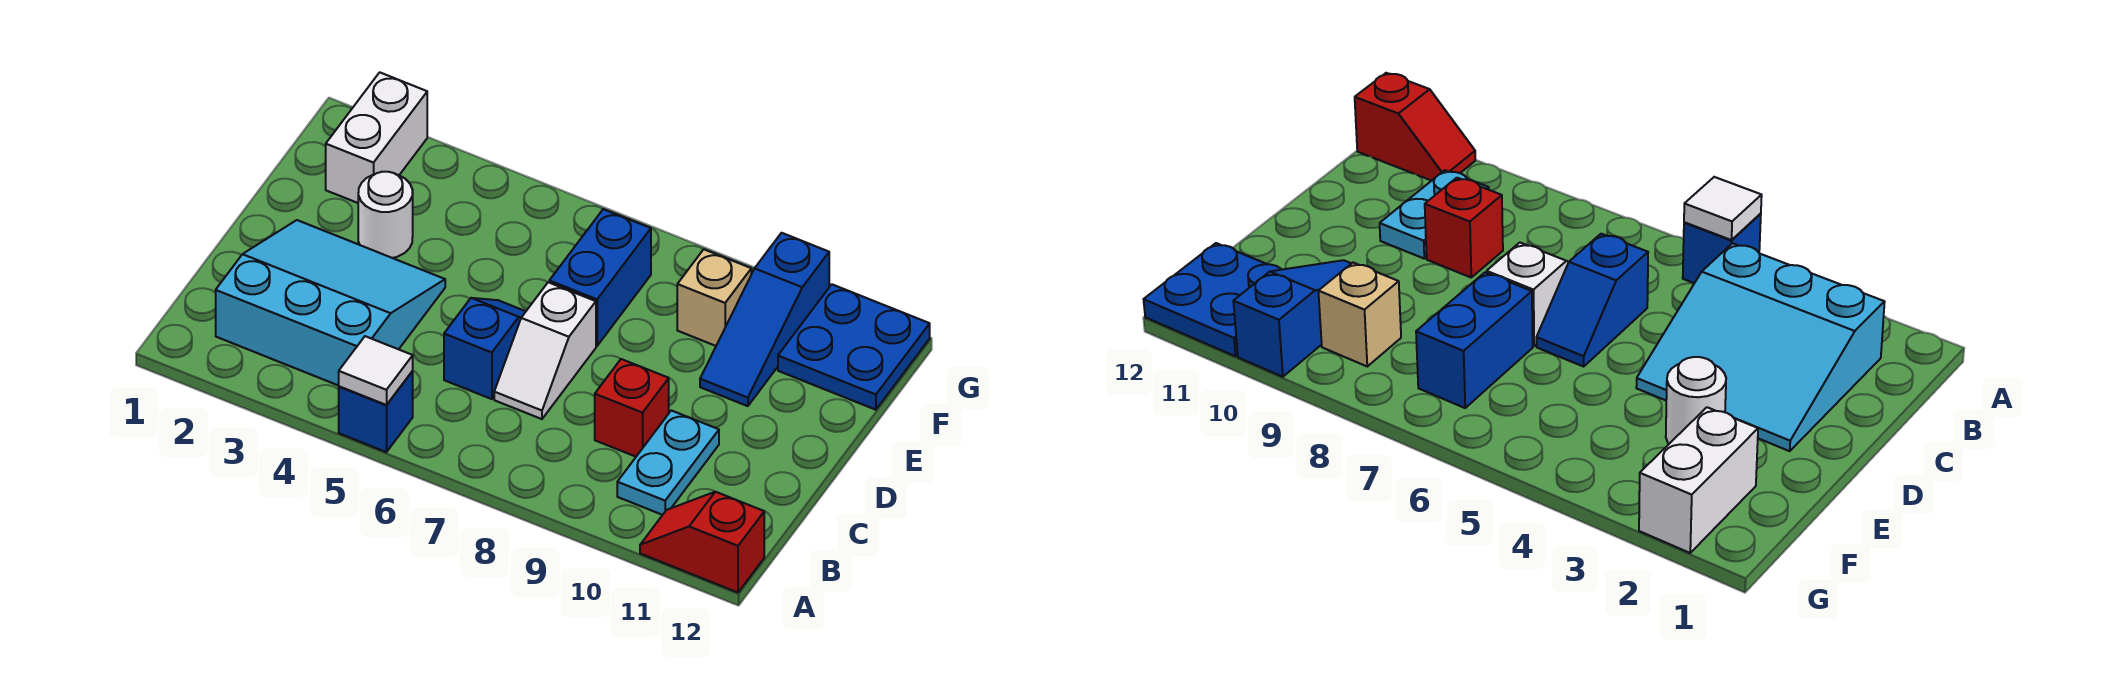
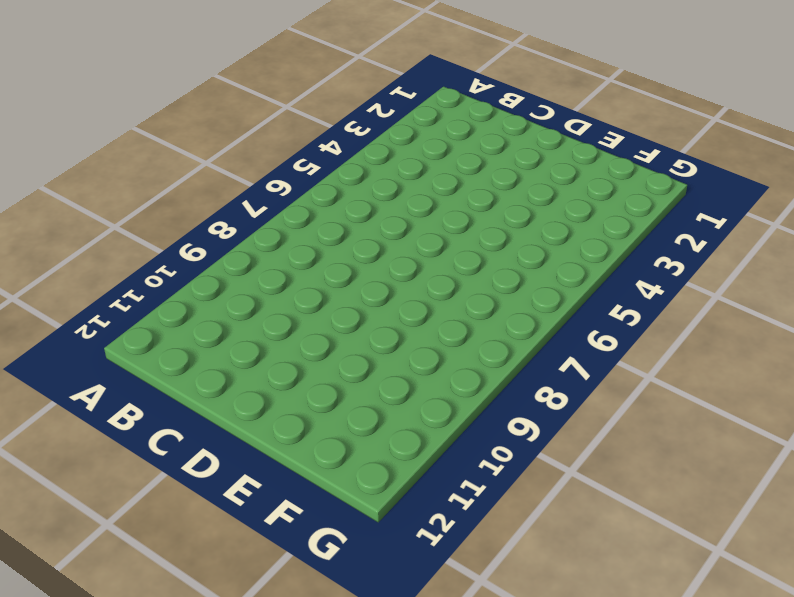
none -> blue 1x1 brick [339,371,413,452]
none -> red 1x2 slope [640,492,764,592]
none -> cyan 3x3 slope [216,220,445,386]

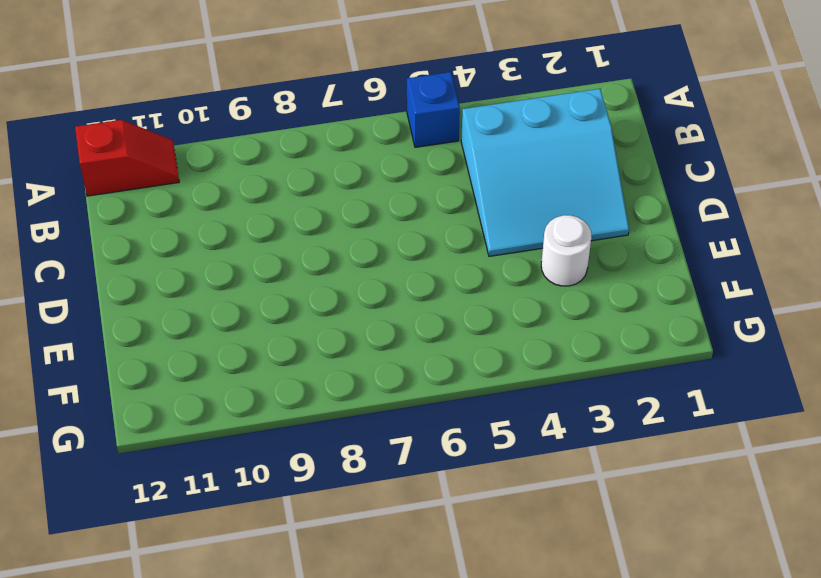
none -> cyan 1x2 plate [617,410,719,515]
none -> blue 1x2 slope [444,298,526,399]
none -> white 1x2 slope [494,282,596,419]

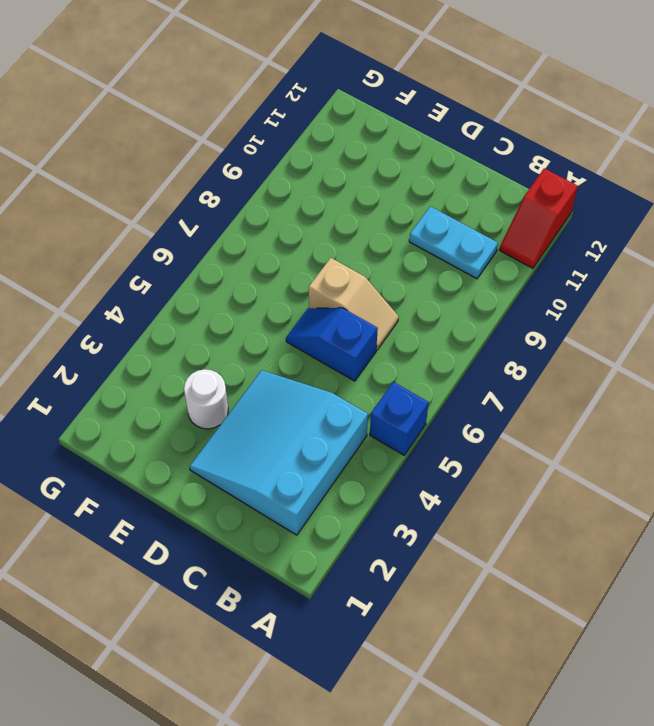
tan 1x2 slope [309,258,399,350] -> white 1x2 slope [494,282,596,419]
none -> red 1x1 brick [595,359,669,457]
none -> blue 1x2 brick [549,209,651,346]
none -> blue 1x3 slope [700,233,829,406]

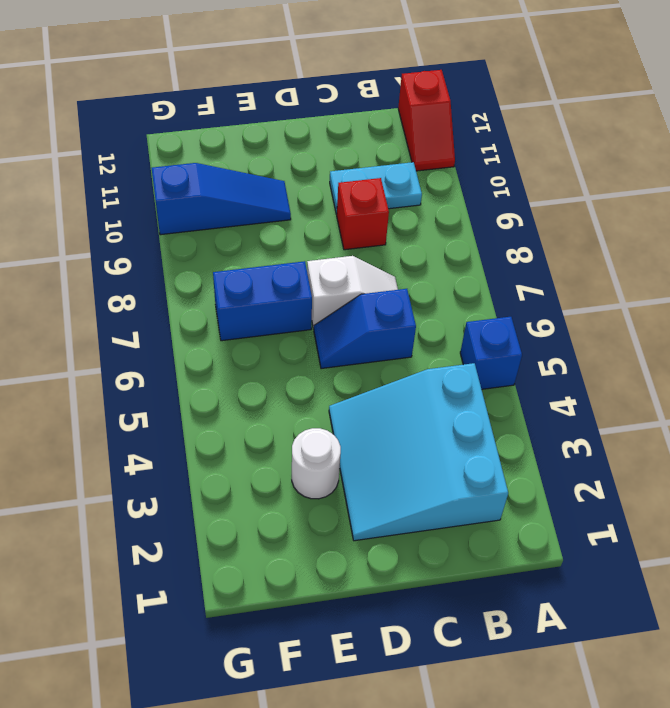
none -> white 1x2 brick [326,72,427,203]
none -> tan 1x1 brick [677,249,751,346]
none -> blue 2x2 plate [778,284,930,410]

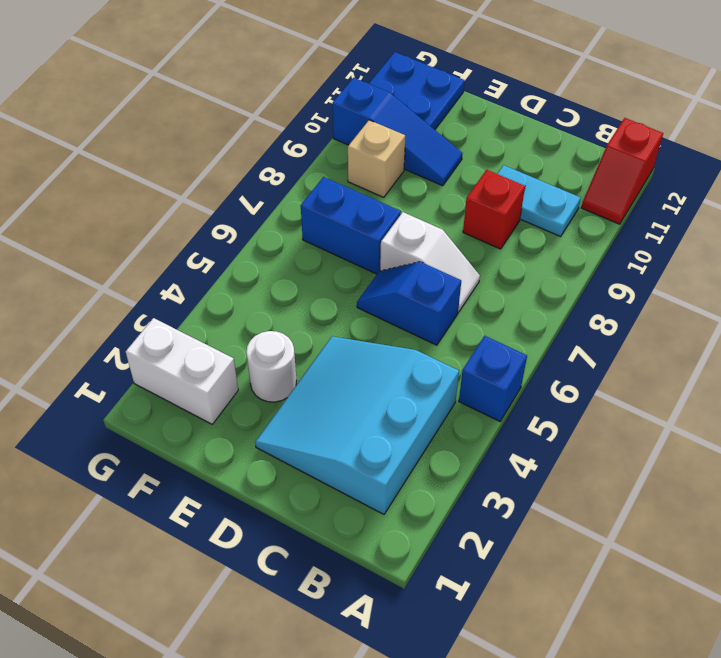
none -> white 1x1 tile [339,336,413,405]

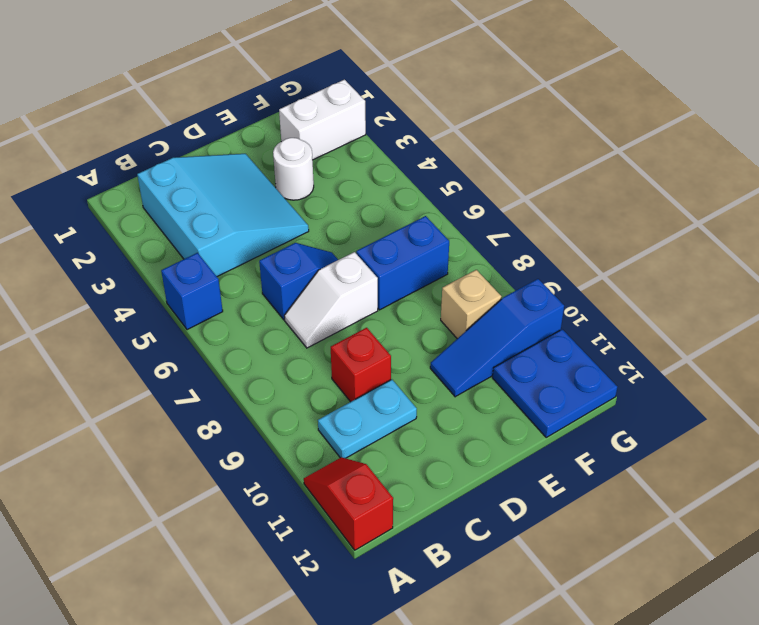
none -> white 1x1 tile [339,336,413,405]

